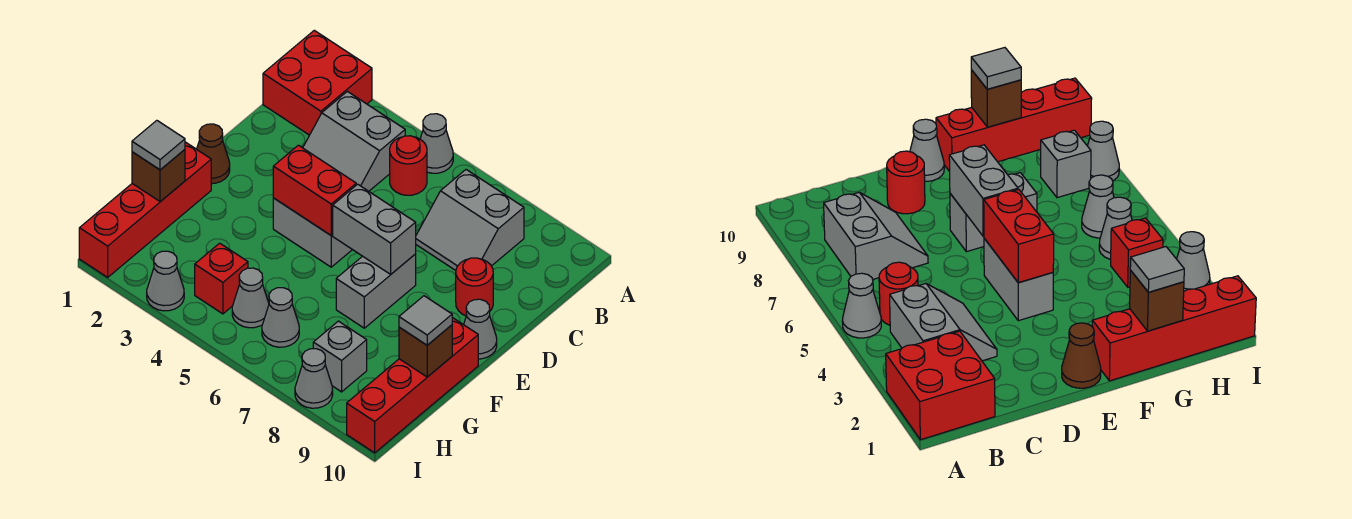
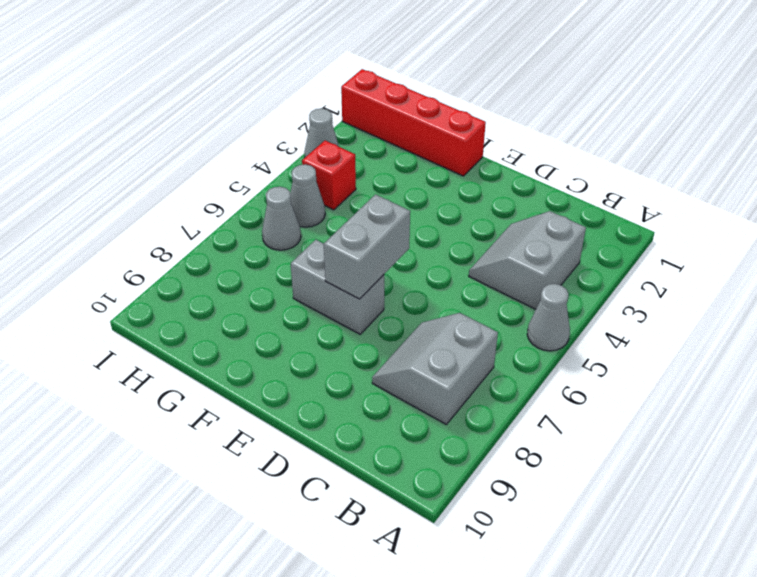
none -> red 2x2 brick [263,30,372,135]
none -> red 1x1 round brick [390,136,427,195]
none -> red 1x1 round brick [456,258,493,316]

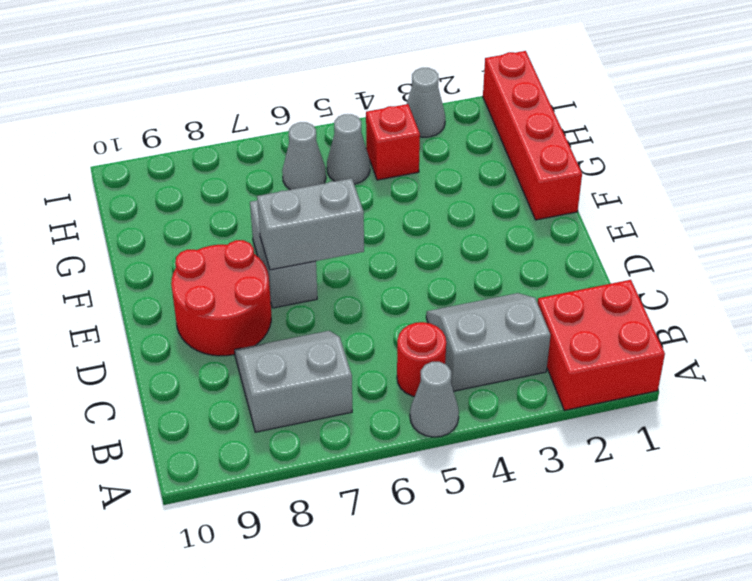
red 2x2 round brick [171,240,271,356] -> red 1x1 round brick [456,258,493,316]
none -> brown 1x1 cone [197,124,230,184]
none -> grey 1x2 brick [273,198,352,267]
none -> grey 1x1 cone [464,299,497,359]

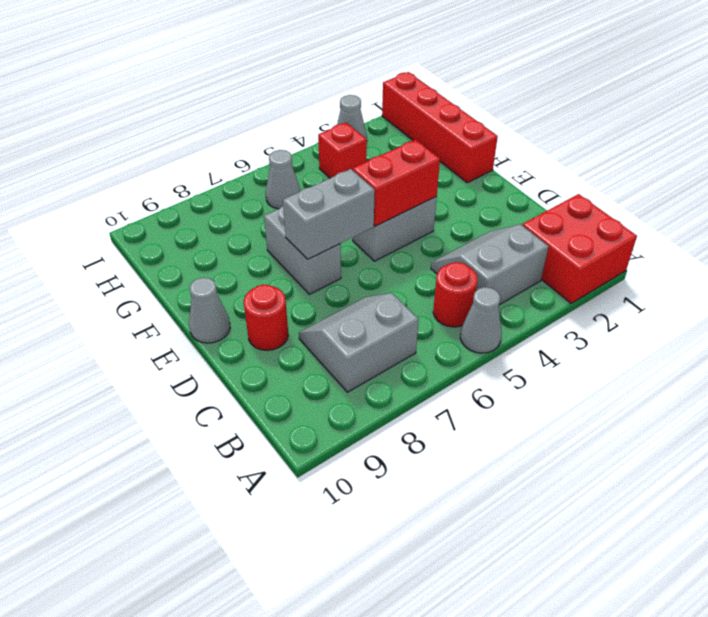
none -> brown 1x1 cone [197,124,230,184]
none -> red 1x4 brick [347,317,478,453]
none -> grey 1x1 cone [232,268,269,328]

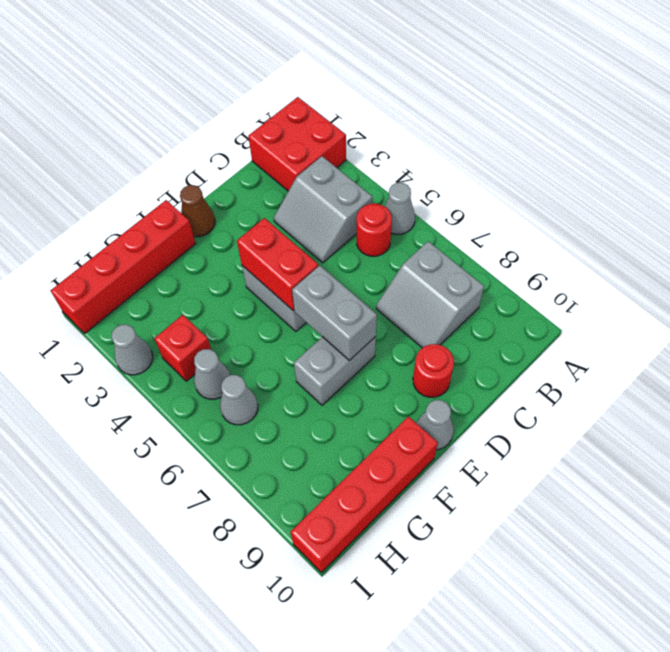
none -> grey 1x1 brick [313,321,367,392]
none -> grey 1x1 cone [295,349,333,408]
none -> brown 1x1 brick [132,150,185,202]

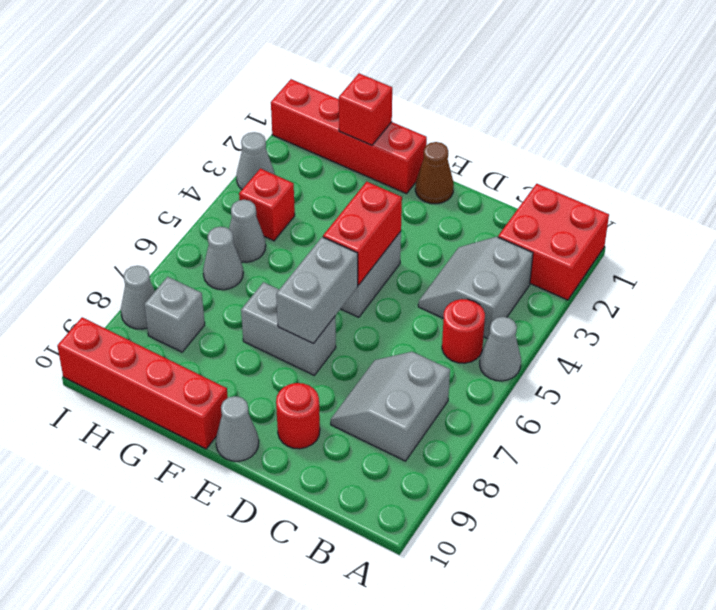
red 1x1 brick [338,74,392,145] -> brown 1x1 brick [132,150,185,202]
none -> brown 1x1 brick [399,325,452,377]
none -> grey 1x1 tile [132,121,185,170]
none -> grey 1x1 tile [399,296,452,345]

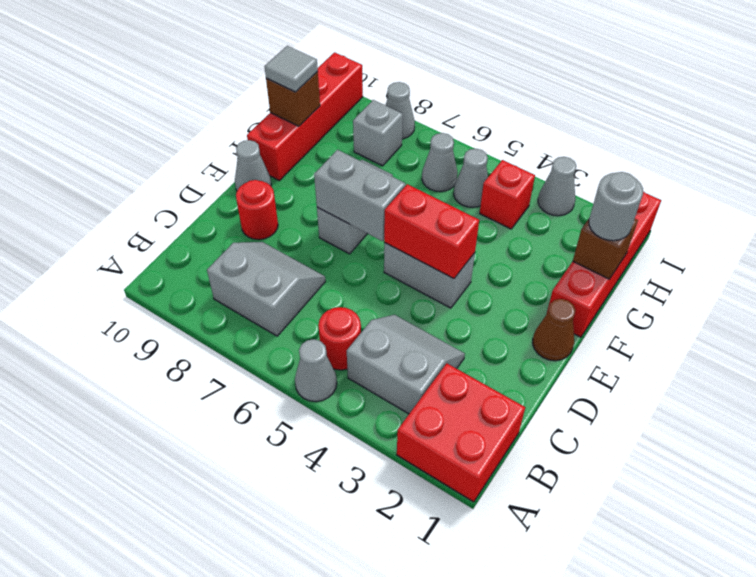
grey 1x1 round brick [589,172,643,241] -> grey 1x1 tile [132,121,185,170]

